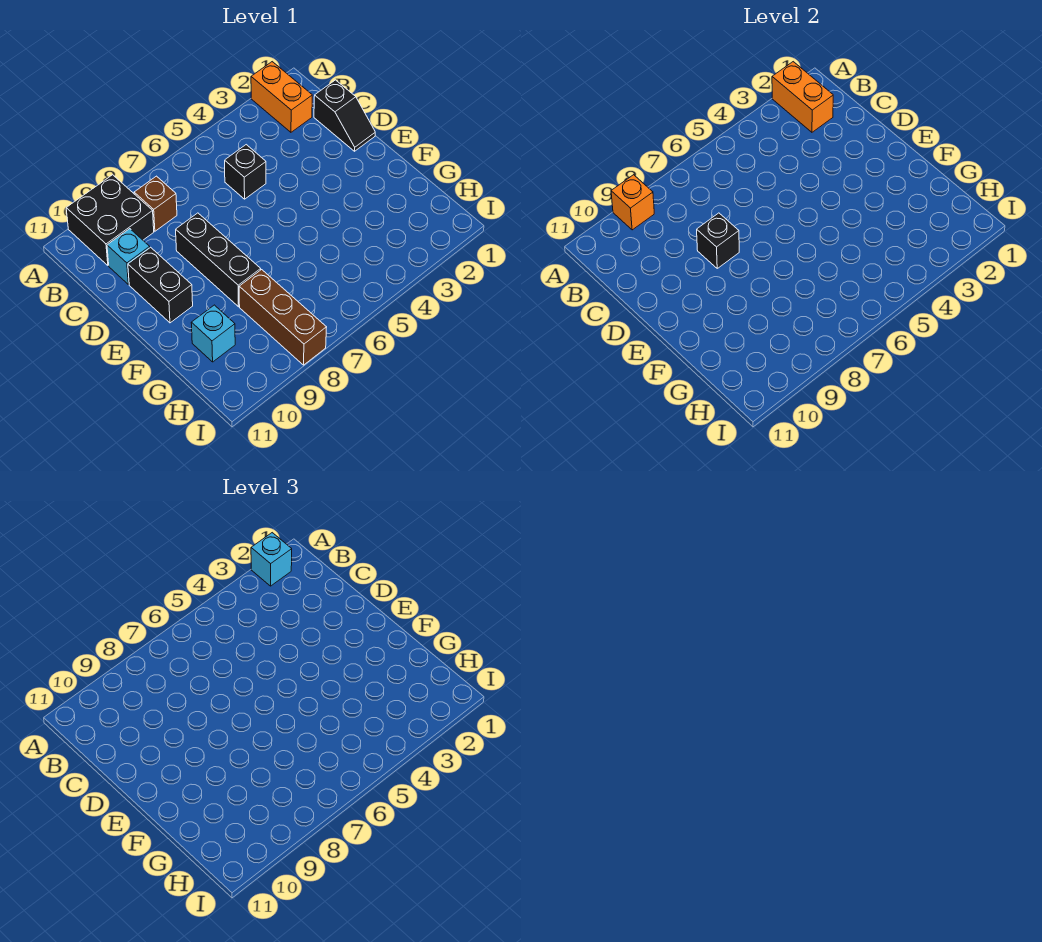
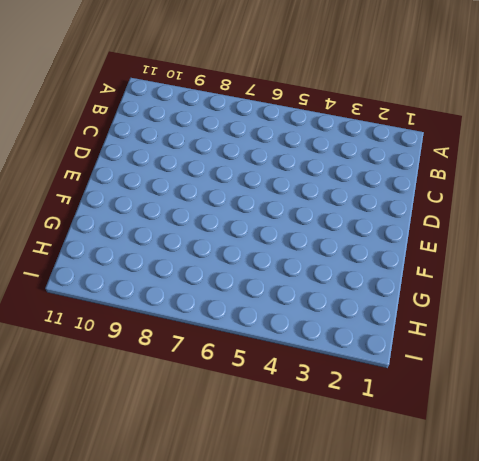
none -> orange 1x2 brick [251,62,312,132]
none -> black 2x2 brick [66,175,154,265]
none -> brown 1x1 brick [134,176,177,231]

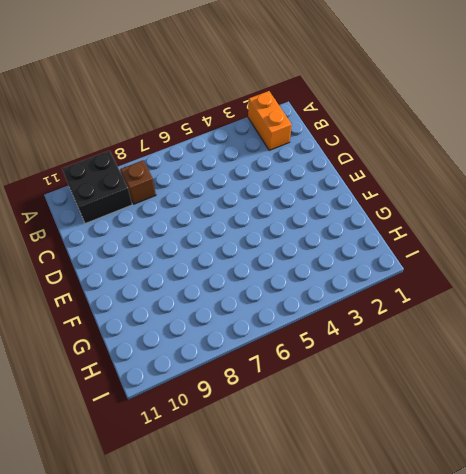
none -> black 1x2 slope [314,80,375,151]
none -> black 1x1 brick [225,145,266,199]
none -> cyan 1x1 brick [107,229,150,284]

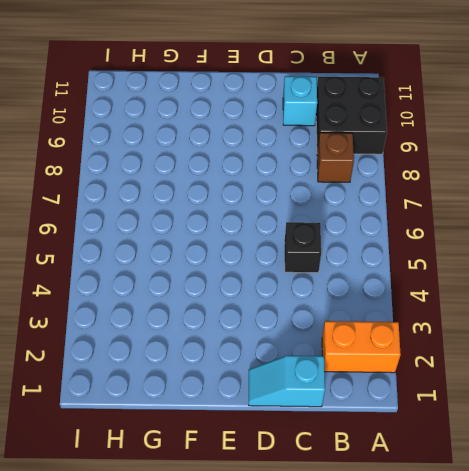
cyan 1x2 slope [249,355,325,407] -> black 1x2 slope [314,80,375,151]
none -> black 1x3 brick [176,213,261,307]
none -> black 1x2 brick [128,247,193,323]
none -> brown 1x3 brick [239,270,327,365]

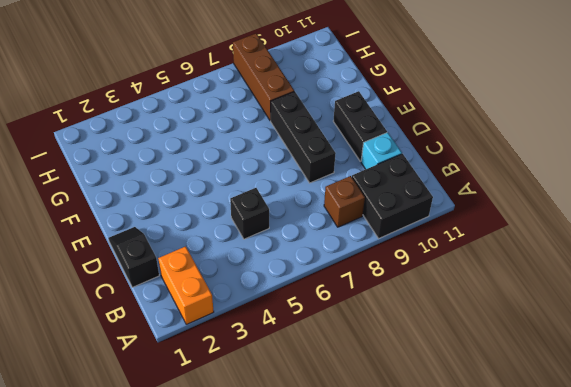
none -> cyan 1x1 brick [191,305,235,362]
none -> orange 1x2 brick [772,62,833,132]
none -> orange 1x1 brick [611,175,654,230]

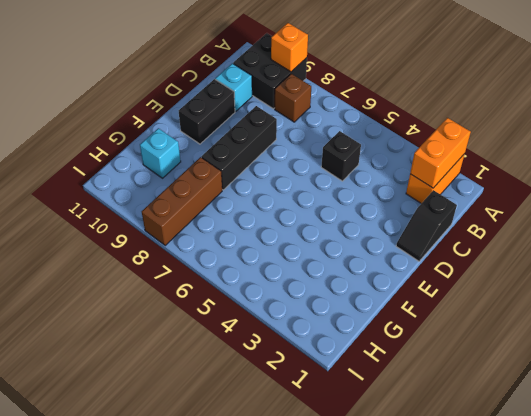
none -> black 1x1 brick [697,213,739,268]
none -> cyan 1x1 brick [251,533,292,586]

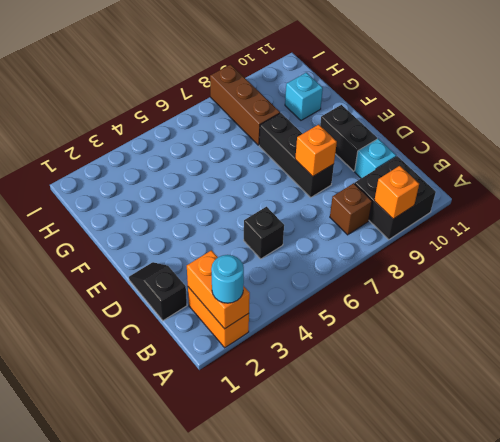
cyan 1x1 round brick [211,255,244,303] -> cyan 1x1 brick [251,533,292,586]
orange 1x1 brick [295,125,337,176] -> black 1x1 brick [697,213,739,268]

